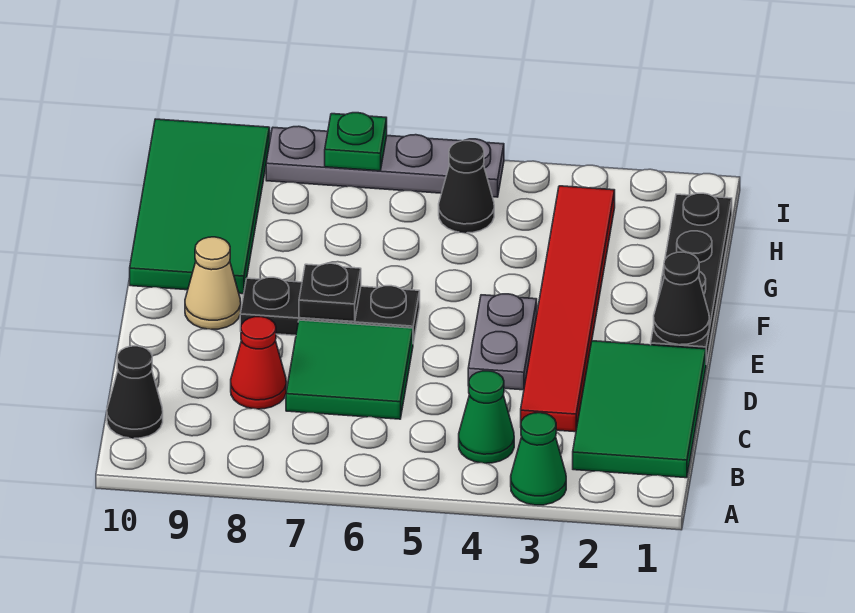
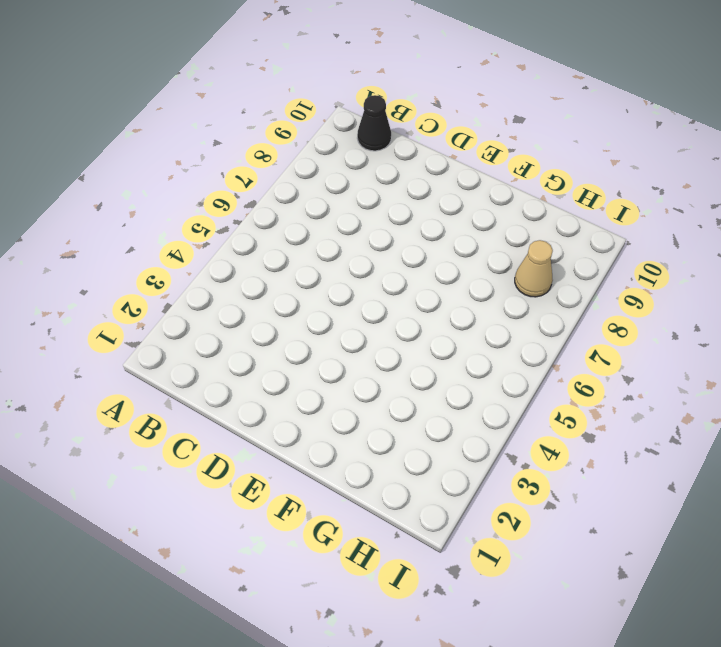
tan 1x1 cone [515,240,553,297] -> tan 1x1 cone moved to [185,237,241,329]
none -> green 1x1 cone [511,413,566,505]
none -> green 2x3 tile [573,341,706,478]
none -> green 1x1 cone [459,371,514,463]

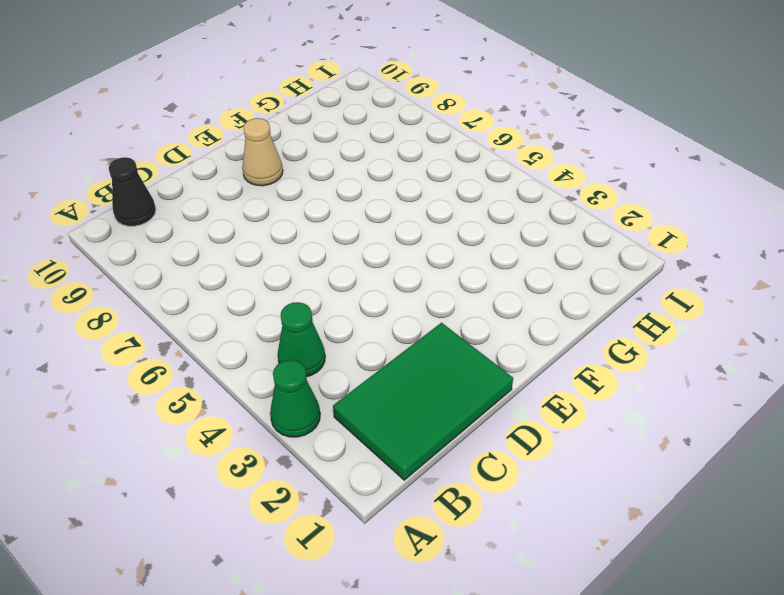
none -> red 1x6 tile [521,186,615,432]
none -> green 2x2 tile [286,320,413,419]
none -> red 1x1 cone [231,317,286,409]

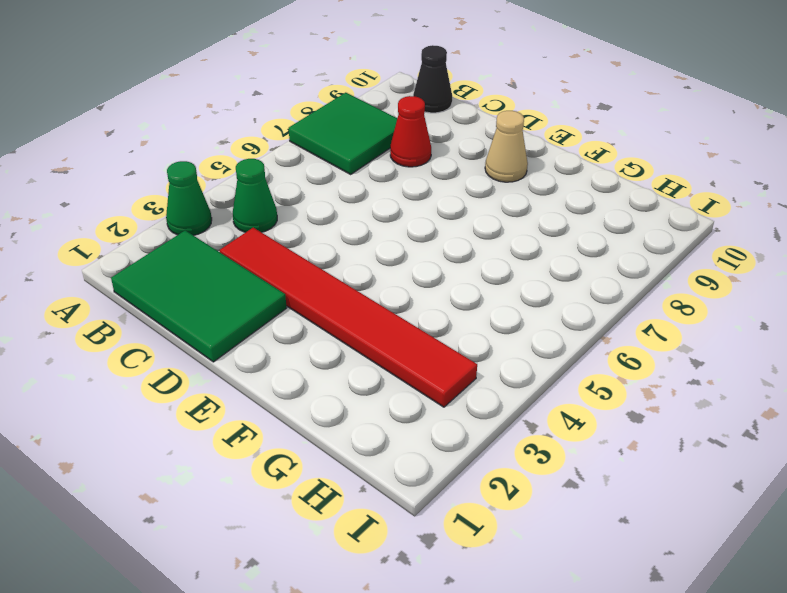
green 2x2 tile [289,93,397,174] -> green 2x2 tile moved to [286,320,413,419]
none -> grey 1x2 plate [468,294,537,390]
none -> black 1x4 plate [651,193,732,364]
none -> black 1x3 plate [240,277,420,343]

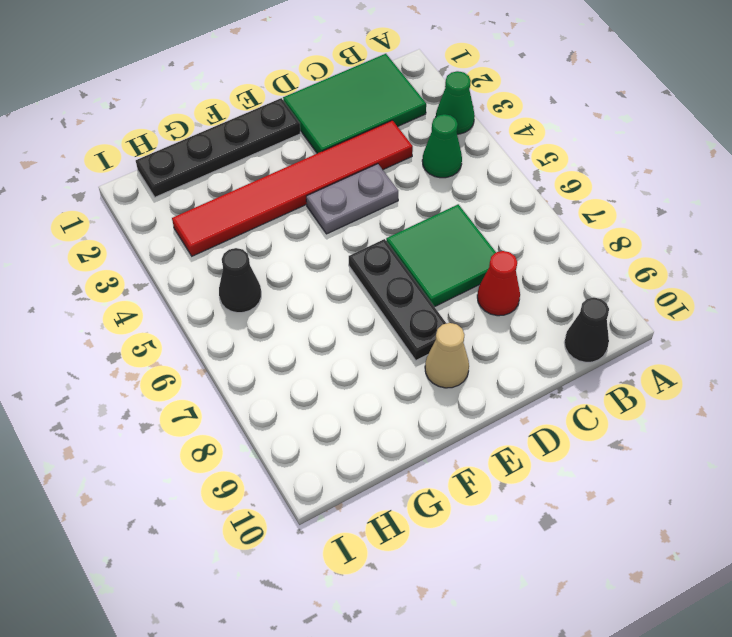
none -> green 2x4 tile [130,119,270,294]
none -> grey 1x4 plate [266,126,504,197]
none -> black 1x1 cone [654,252,709,345]

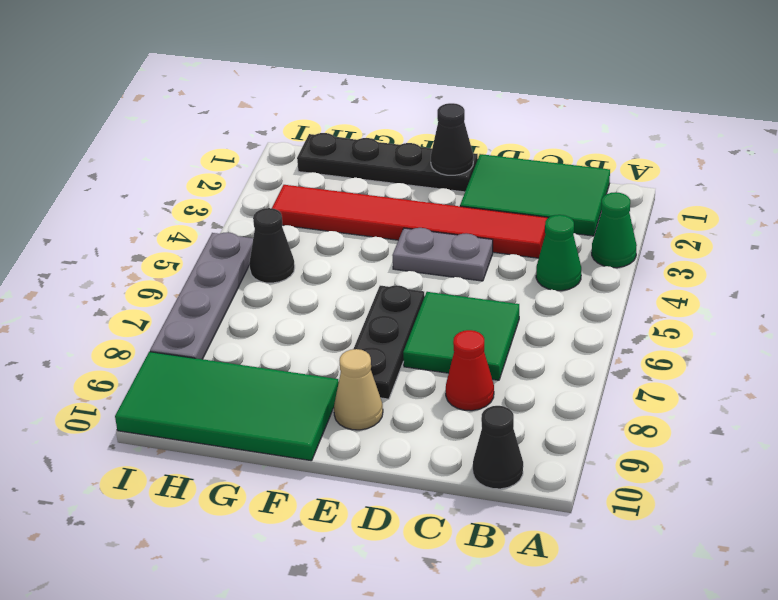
none -> black 1x1 plate [299,263,361,322]
none -> green 1x1 plate [325,113,387,171]

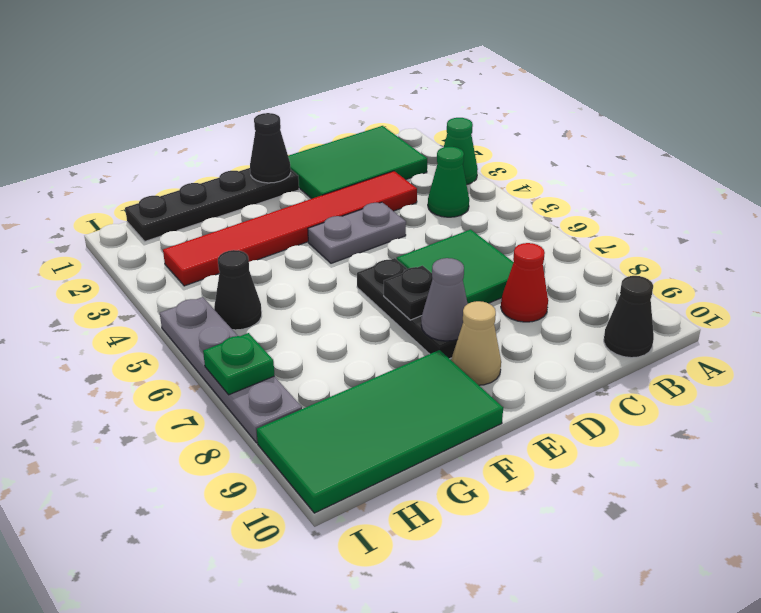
grey 1x1 cone [421,258,468,341] -> none

